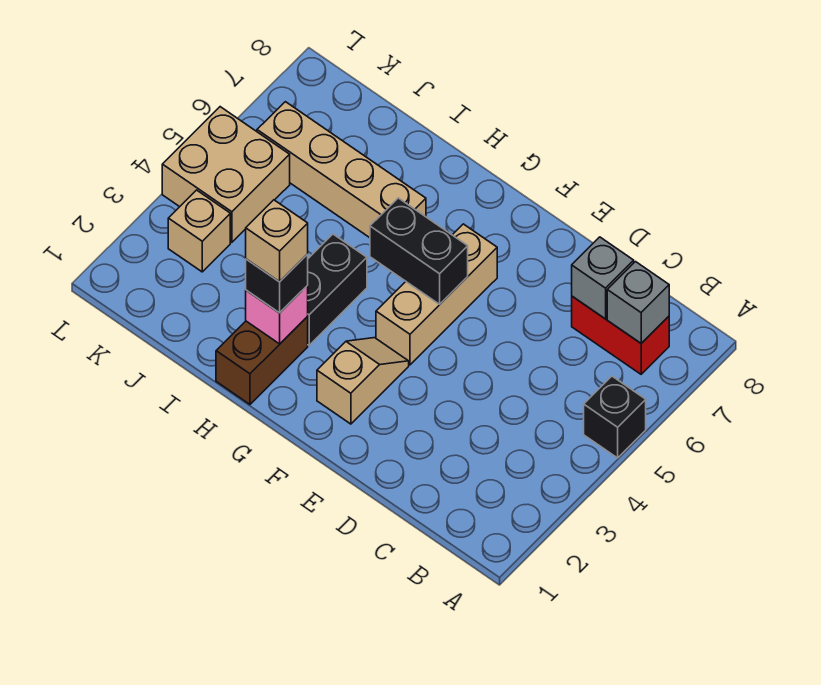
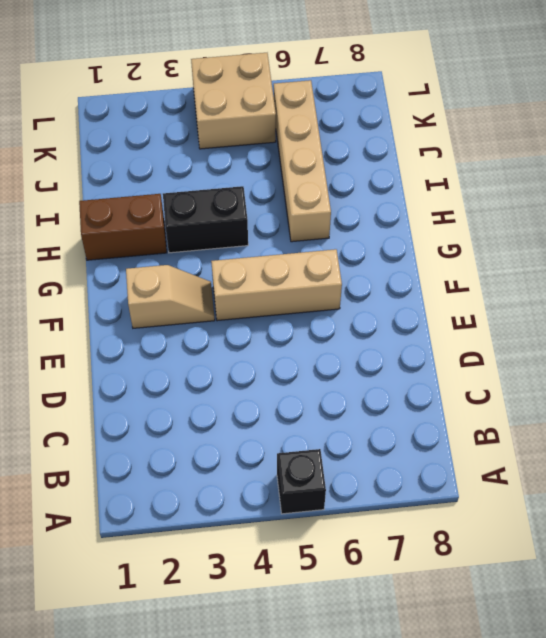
none -> red 1x2 brick [572,296,669,374]
none -> tan 1x1 brick [168,190,230,272]
none -> grey 1x1 brick [607,262,669,343]

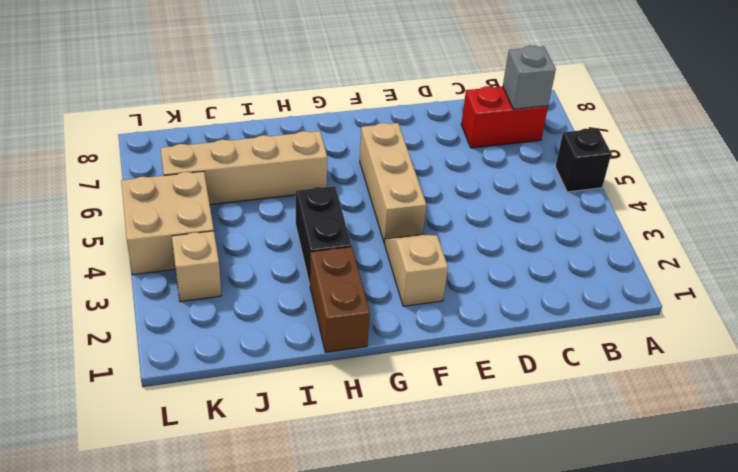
none -> grey 1x1 brick [572,237,634,319]
none -> black 1x2 brick [370,198,468,304]
none -> pink 1x1 brick [246,285,308,344]

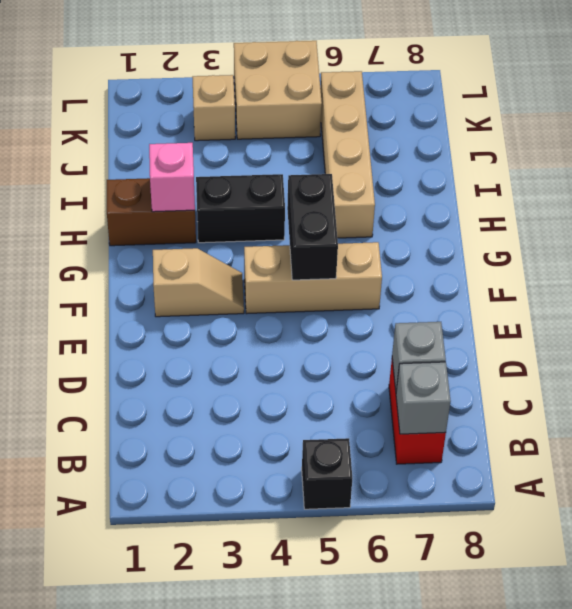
none -> black 1x1 brick [246,254,308,313]
none -> tan 1x1 brick [246,200,308,282]

